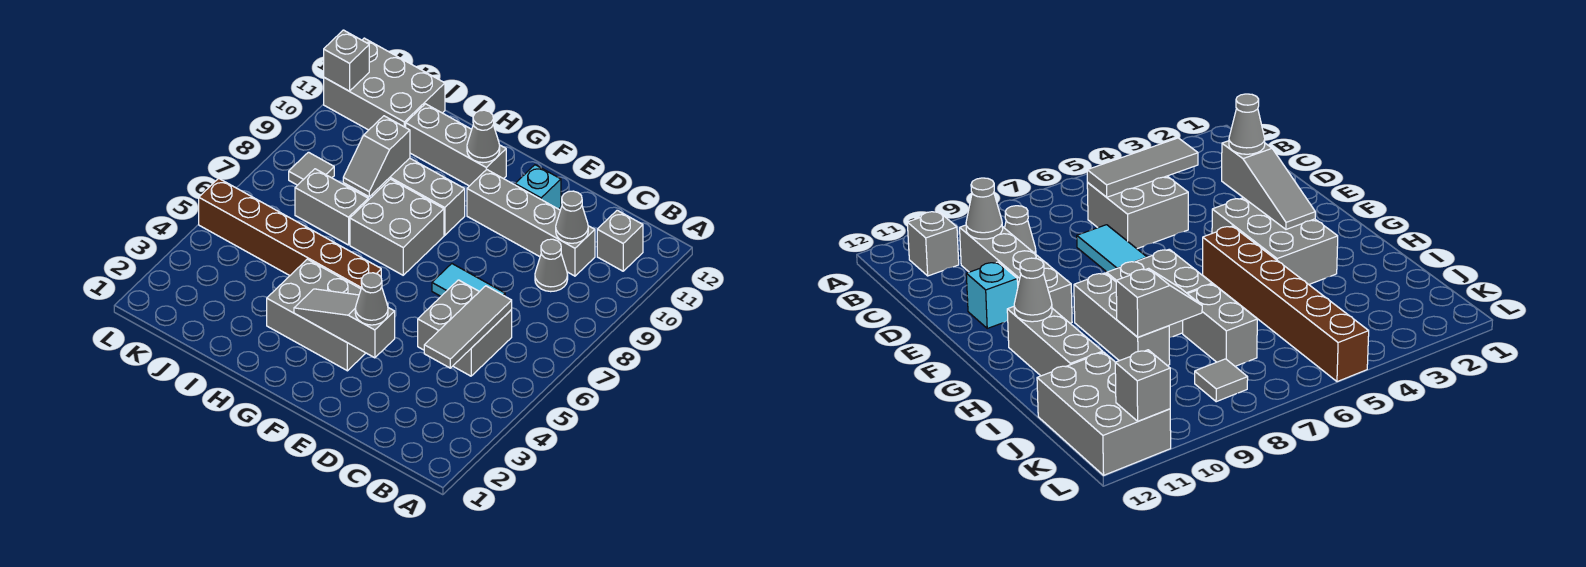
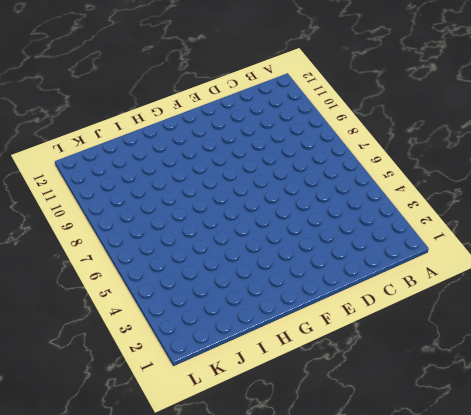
none -> grey 1x1 brick [597,210,643,271]
none -> grey 2x2 brick [418,280,512,376]
none -> grey 1x1 cone [535,239,568,292]

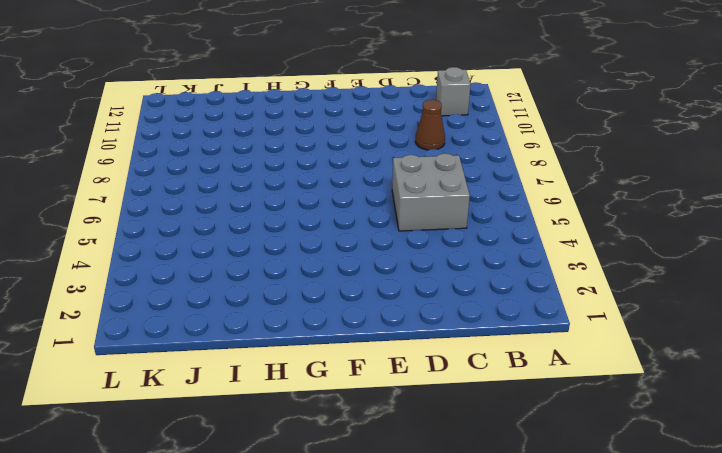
brown 1x1 cone [415,100,445,150] -> grey 1x1 cone [535,239,568,292]
none -> grey 1x4 brick [467,170,595,276]
none -> cyan 1x2 tile [432,264,505,296]
none -> cyan 1x1 brick [515,165,561,209]

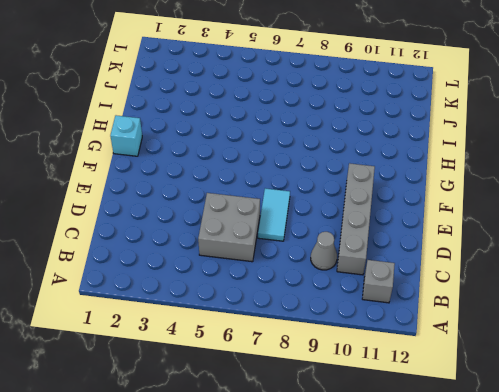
cyan 1x1 brick [110,115,142,156] -> cyan 1x1 brick moved to [515,165,561,209]
none -> grey 2x3 brick [267,259,388,371]
none -> brown 1x6 brick [199,178,381,289]
none -> grey 2x2 brick [350,179,444,275]

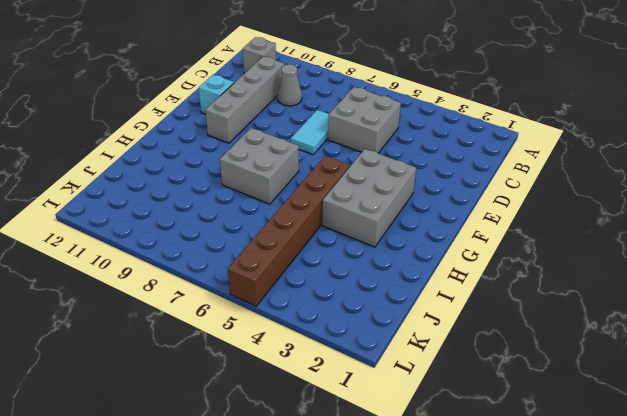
none -> grey 1x3 brick [372,158,465,235]
none -> grey 1x3 brick [406,104,506,186]
none -> grey 1x2 brick [295,169,368,245]

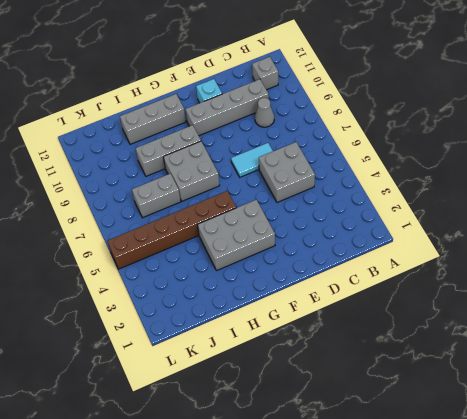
none -> grey 2x3 brick [324,38,445,130]
none -> grey 1x1 tile [289,152,334,185]
none -> grey 1x3 tile [424,286,512,368]

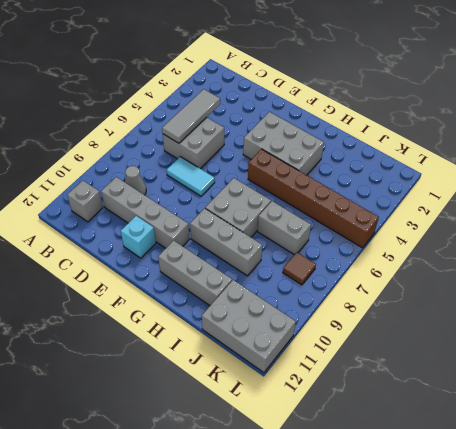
brown 1x1 tile [283,252,316,285] -> grey 1x1 tile [289,152,334,185]
none -> grey 1x1 cone [556,191,588,243]
none -> grey 1x3 slope [294,289,395,358]
none -> grey 1x1 cone [467,110,500,163]

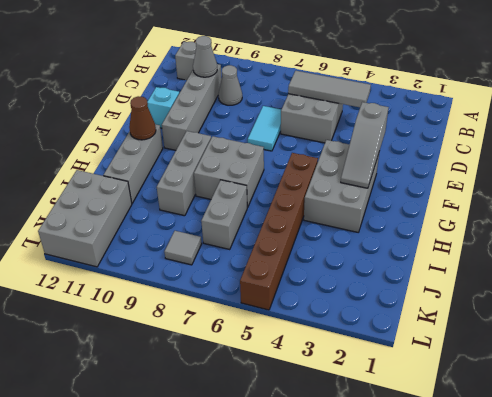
brown 1x1 cone [129,96,156,140] -> grey 1x1 cone [467,110,500,163]
none -> grey 1x2 slope [343,116,410,197]
none -> grey 1x1 brick [324,30,369,91]
none -> grey 1x1 cone [355,273,388,325]

